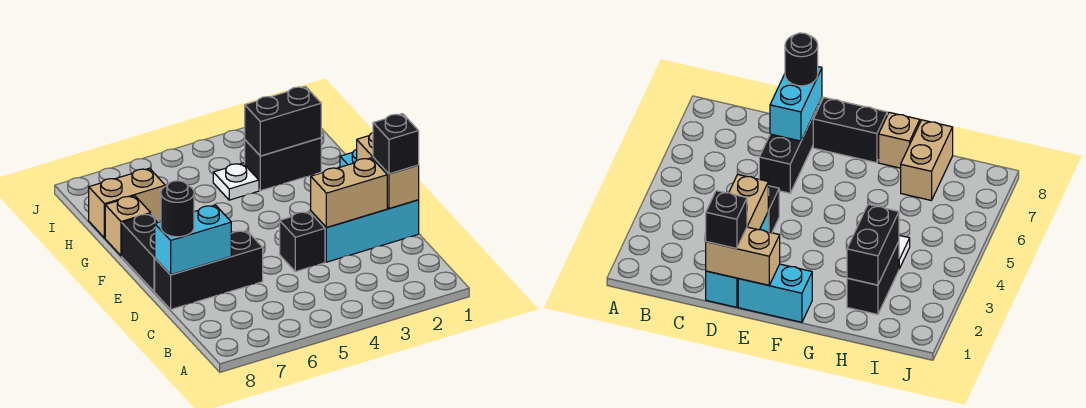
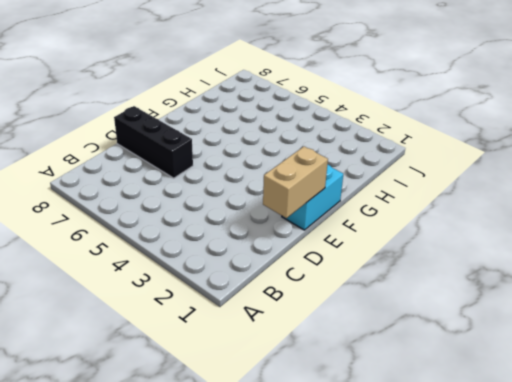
none -> cyan 1x3 brick [311,200,419,262]
none -> black 1x1 brick [280,211,325,272]
none -> black 1x2 brick [122,214,159,292]

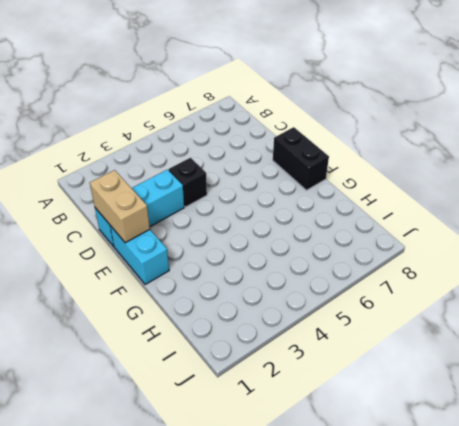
none -> black 1x3 brick [155,230,263,309]
none -> tan 1x1 brick [105,196,151,256]
none -> black 1x2 brick [245,138,321,191]

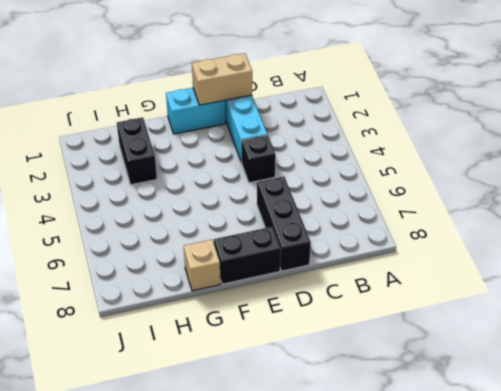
none -> white 1x1 plate [213,163,259,200]
none -> tan 1x2 brick [89,168,165,238]
none -> tan 1x2 brick [311,158,387,228]

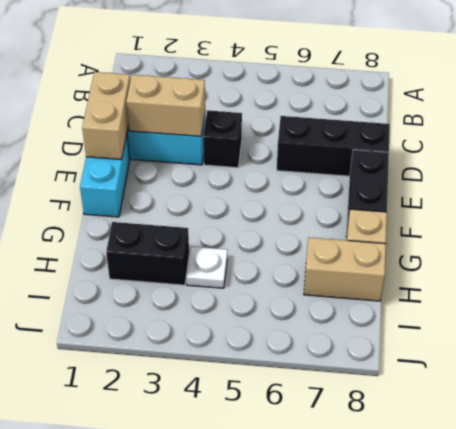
none -> cyan 1x2 brick [155,205,231,275]
none -> black 1x2 brick [245,86,321,156]
none -> black 1x1 brick [373,114,419,174]

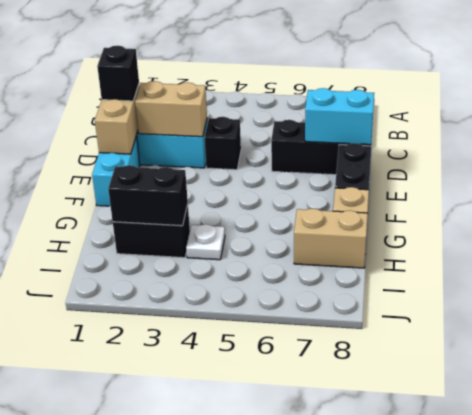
none -> black 1x1 round brick [161,181,194,237]

